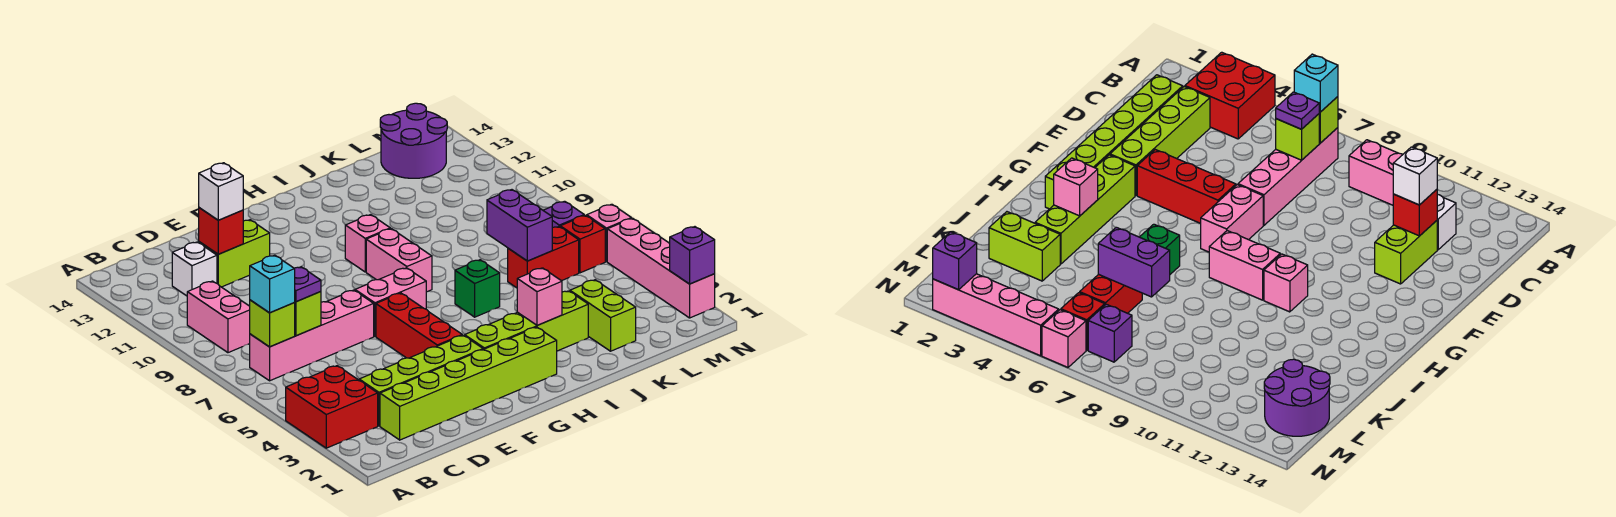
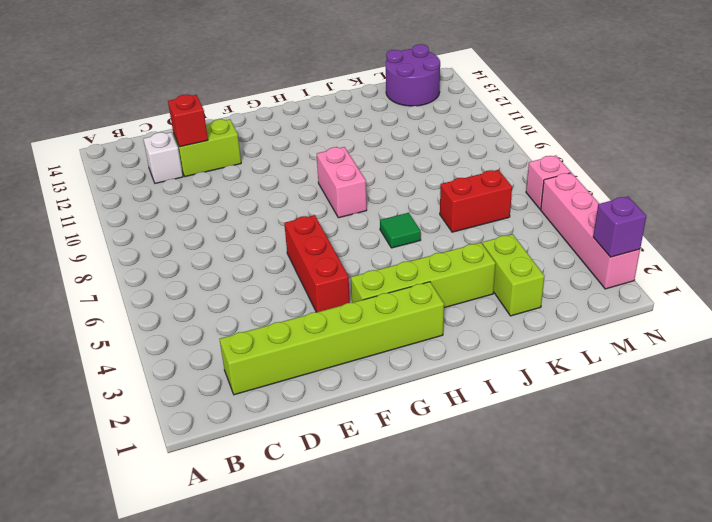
green 1x1 tile [380,213,421,248] -> green 1x1 brick [455,260,500,317]
none -> red 2x2 brick [286,366,378,448]
none -> pink 1x4 brick [250,290,374,381]
none -> pink 1x2 brick [187,281,250,353]

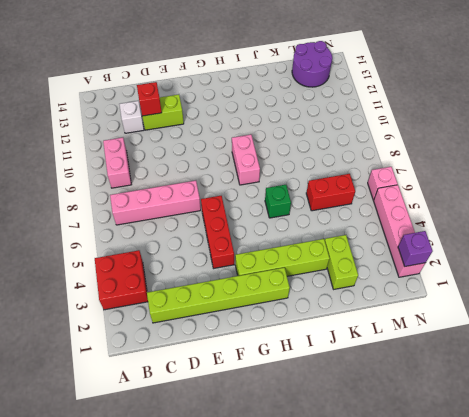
none -> lime 1x4 brick [359,335,483,426]
none -> pink 1x2 brick [355,268,426,336]
none -> pink 1x1 brick [345,215,390,272]

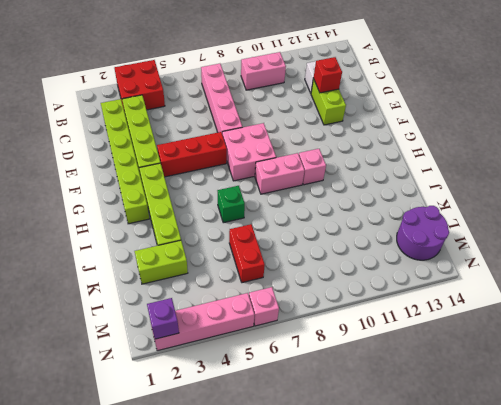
pink 2x2 brick [222,123,276,181] -> pink 1x2 brick [355,268,426,336]
none -> red 1x1 brick [560,215,605,273]
none -> purple 1x1 brick [543,201,584,228]
none -> lime 1x1 brick [250,300,295,347]

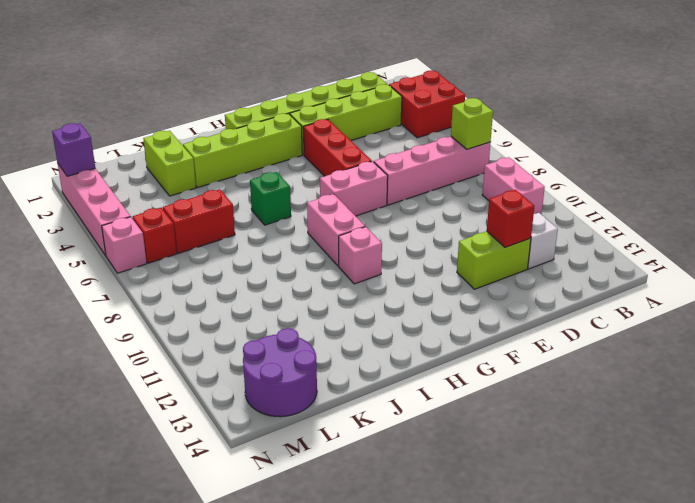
none -> purple 1x1 brick [543,201,584,228]
none -> lime 1x1 brick [294,292,321,336]
none -> pink 1x1 brick [517,268,562,325]

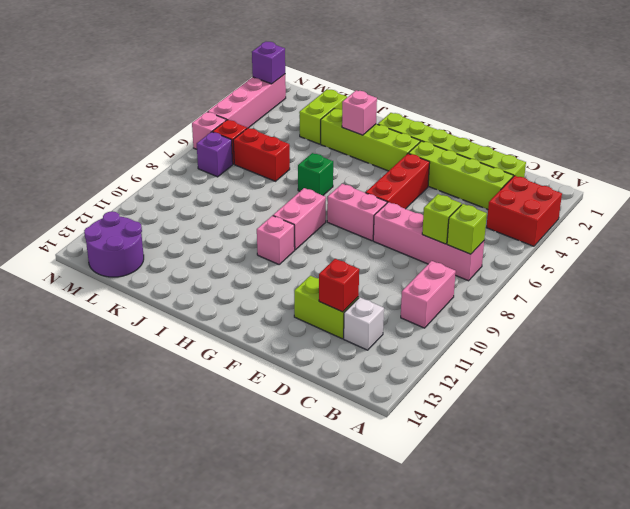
none -> purple 1x2 brick [487,190,552,261]
none -> cyan 1x1 brick [250,255,295,313]
none -> purple 1x1 plate [294,267,321,302]

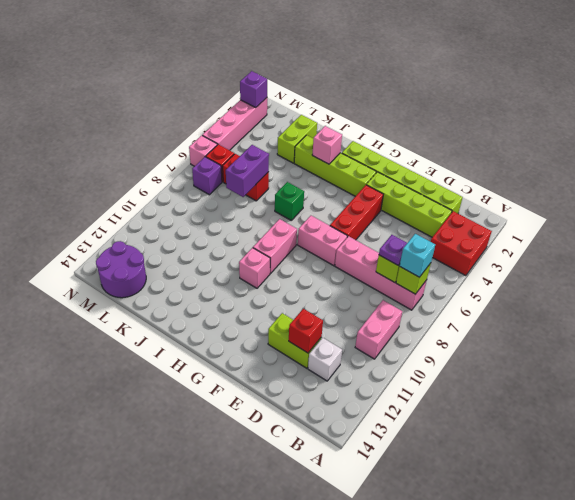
none -> white 1x1 brick [199,163,243,220]

